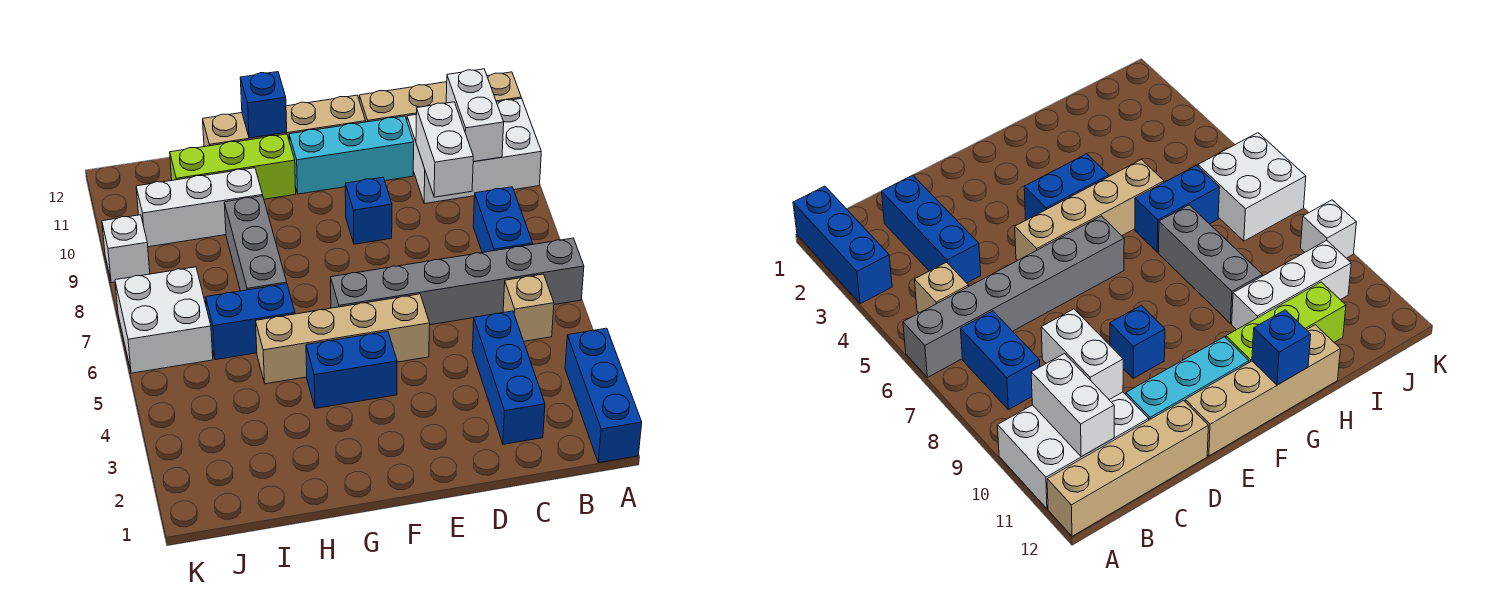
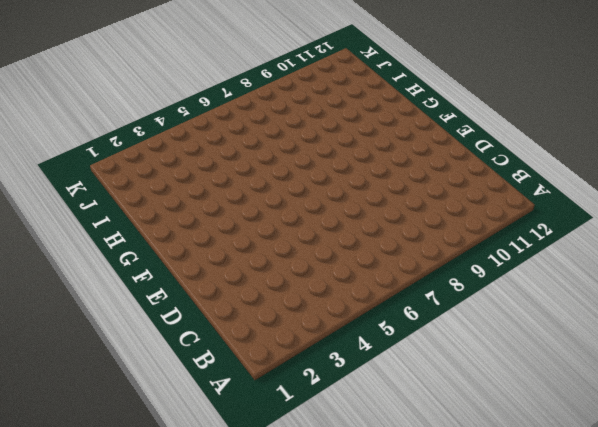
none -> blue 1x3 brick [565,328,642,463]
none -> grey 1x6 brick [331,238,584,325]
none -> white 2x3 brick [407,98,541,204]

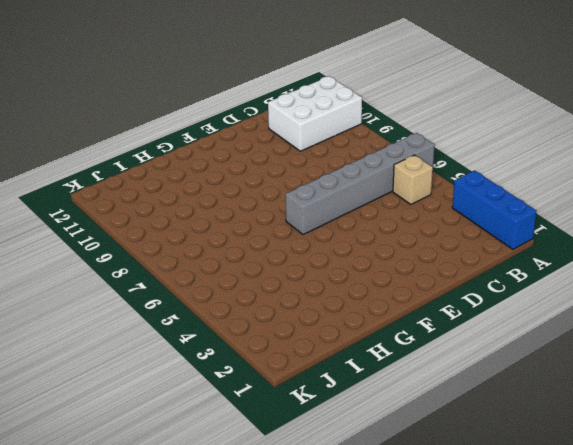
none -> tan 1x4 brick [359,72,521,122]
none -> blue 1x2 brick [473,187,533,253]
none -> blue 1x3 brick [472,311,545,444]

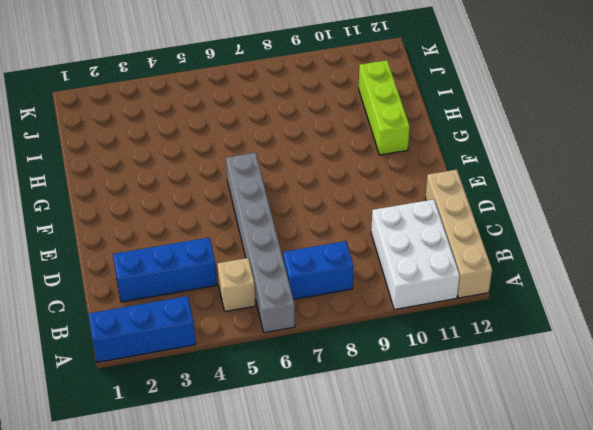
none -> cyan 1x3 brick [289,116,414,194]
none -> tan 1x4 brick [256,294,430,384]
none -> blue 1x1 brick [345,177,392,244]

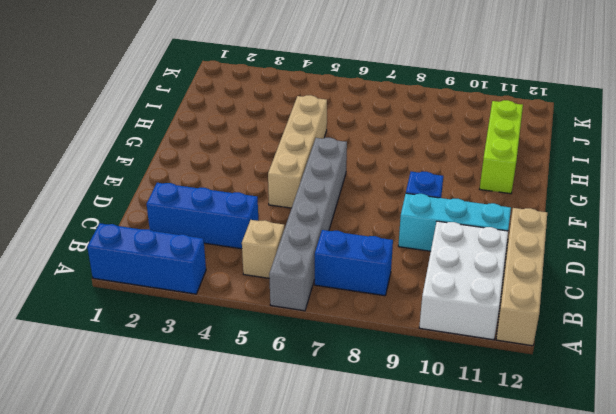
cyan 1x3 brick [398,193,511,251] -> cyan 1x3 brick turned to [289,116,414,194]
none -> tan 1x4 brick [203,95,366,147]
none -> blue 1x2 brick [306,331,397,408]
none -> blue 1x2 brick [206,284,295,360]

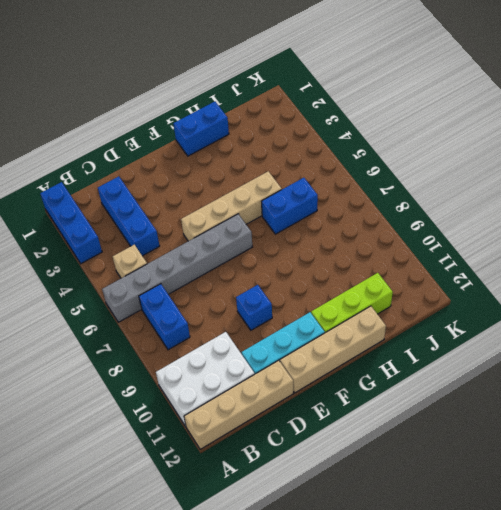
blue 1x2 brick [173,102,229,156] -> blue 1x2 brick moved to [306,331,397,408]
none -> grey 1x3 brick [224,196,287,291]
none -> white 1x3 brick [136,168,263,247]
none -> white 2x2 brick [115,267,213,373]

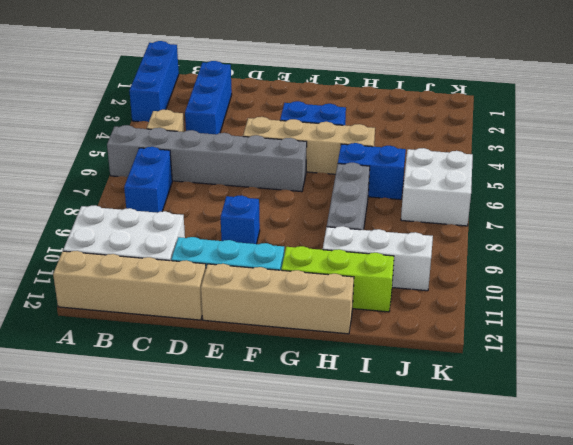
none -> white 1x1 brick [102,215,150,283]
none -> white 1x2 brick [446,69,504,162]
none -> white 1x2 brick [416,102,473,197]

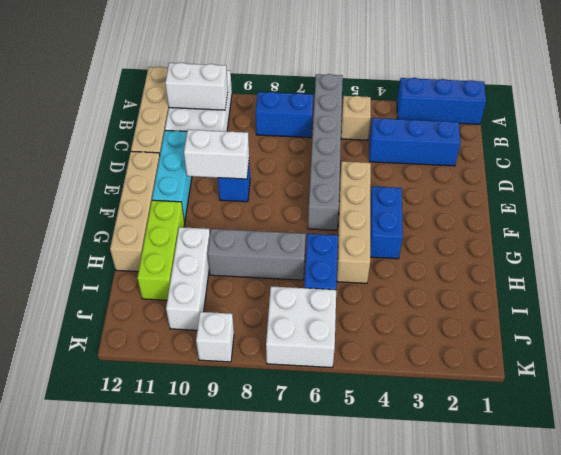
white 1x2 brick [184,130,249,179] -> white 1x2 brick moved to [416,102,473,197]
none -> blue 1x1 brick [240,72,287,138]

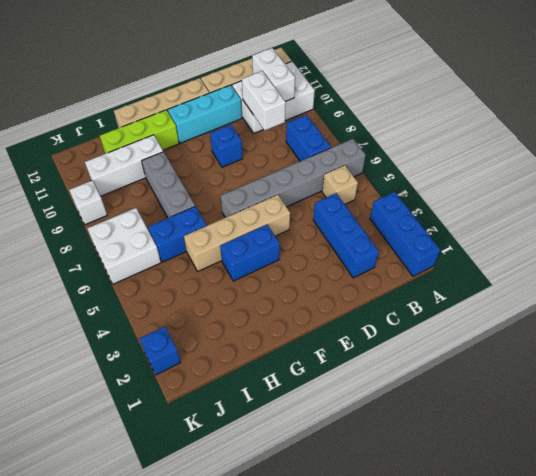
blue 1x1 brick [140,327,181,375] -> blue 1x1 brick moved to [240,72,287,138]

